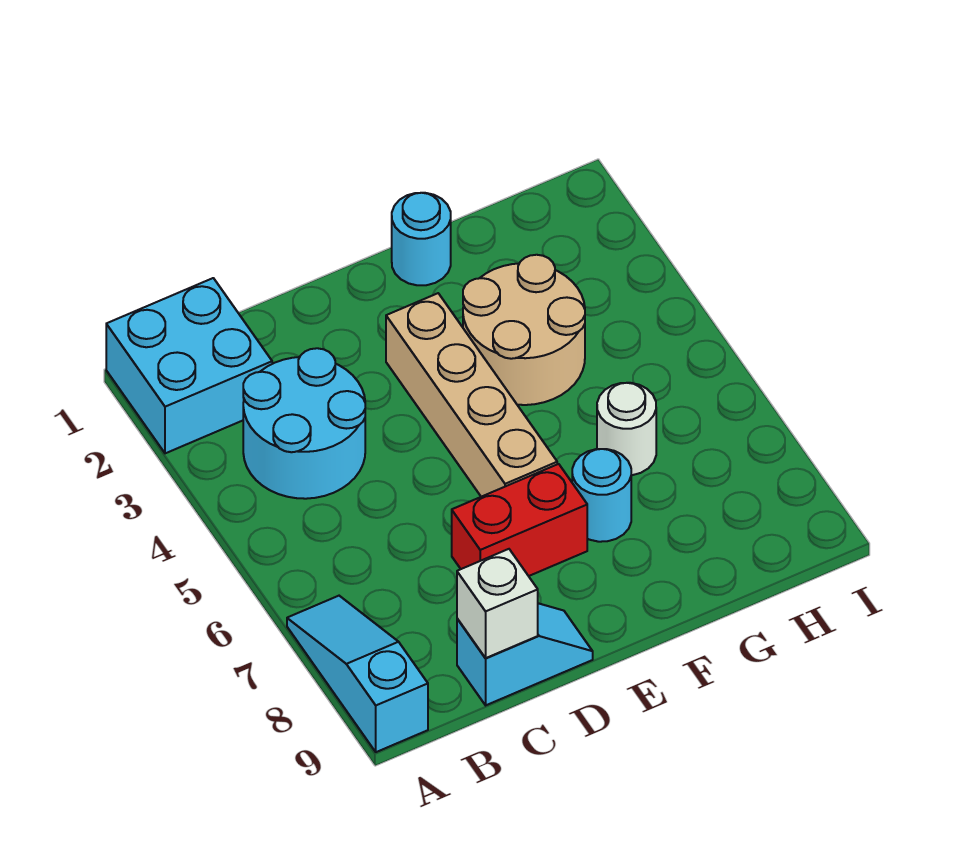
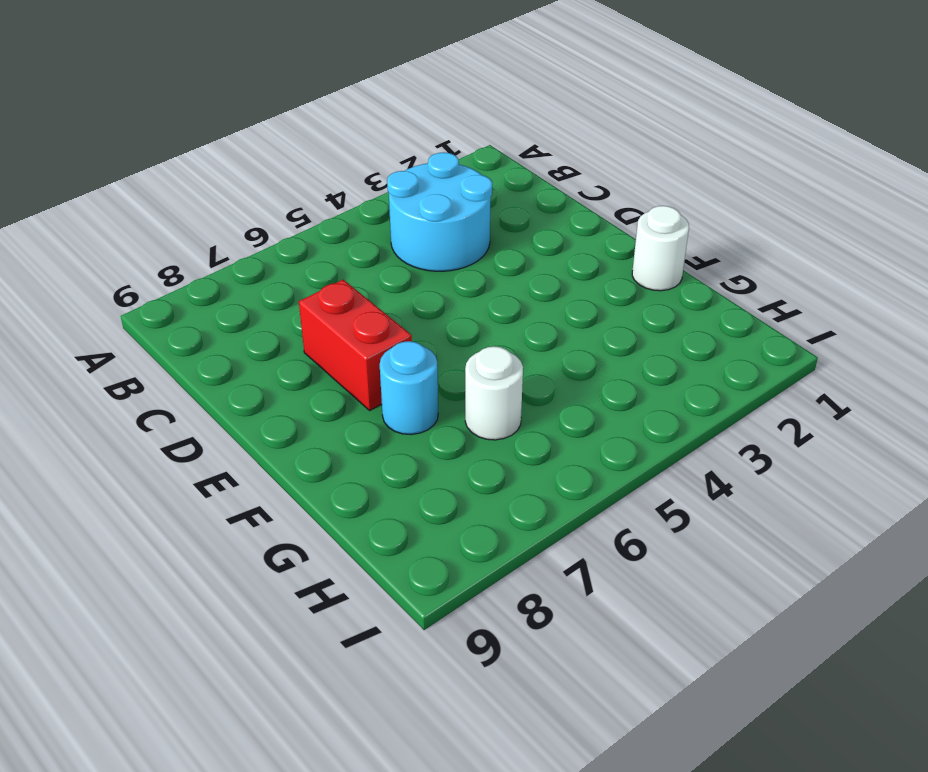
white 1x1 round brick [632,206,689,291] -> cyan 1x1 round brick [392,193,451,285]
none -> cyan 2x2 brick [106,278,272,453]
none -> cyan 1x3 slope [287,596,428,752]

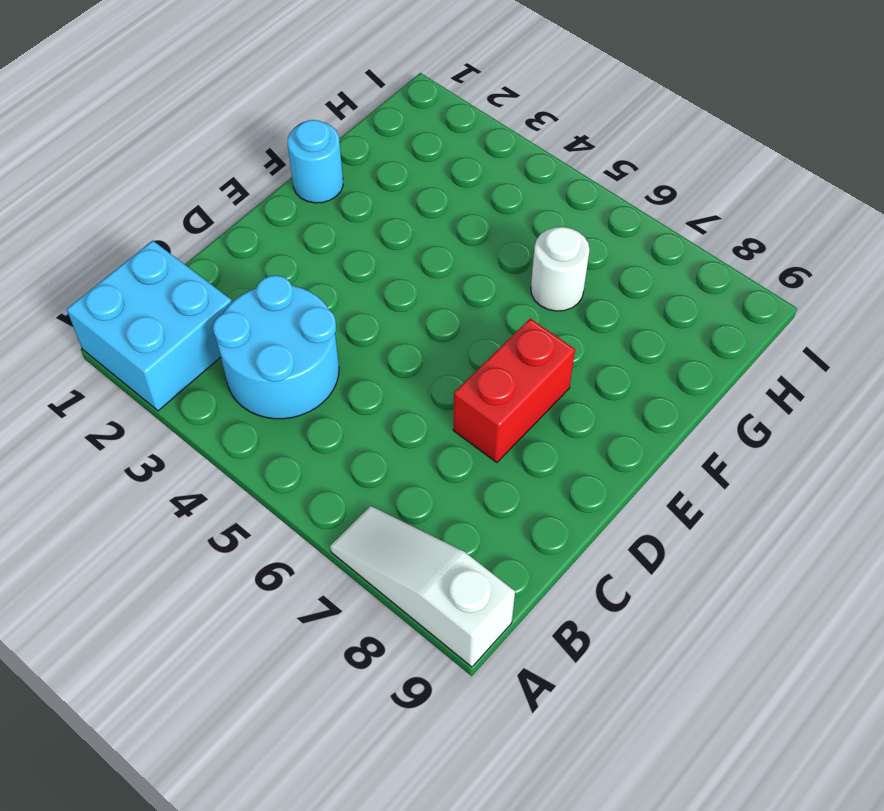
white 1x3 slope [330,506,515,667] -> cyan 1x3 slope [287,596,428,752]
none -> cyan 1x2 slope [457,603,593,705]
none -> tan 1x4 brick [386,293,557,497]

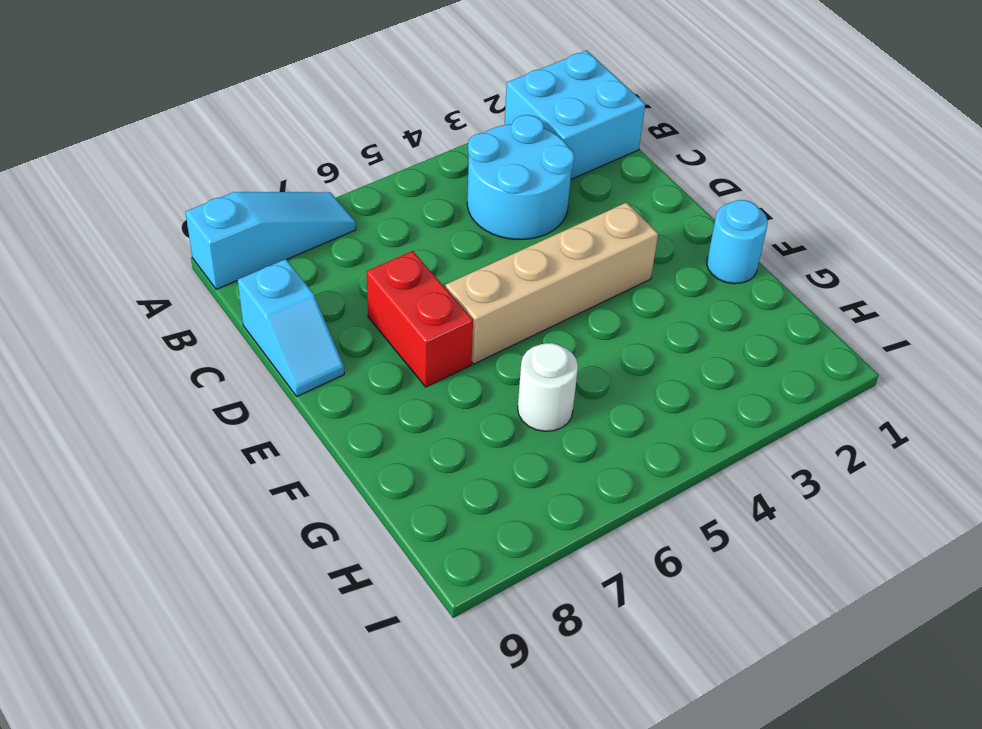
none -> tan 2x2 round brick [463,255,585,405]
none -> cyan 1x1 round brick [572,449,631,542]

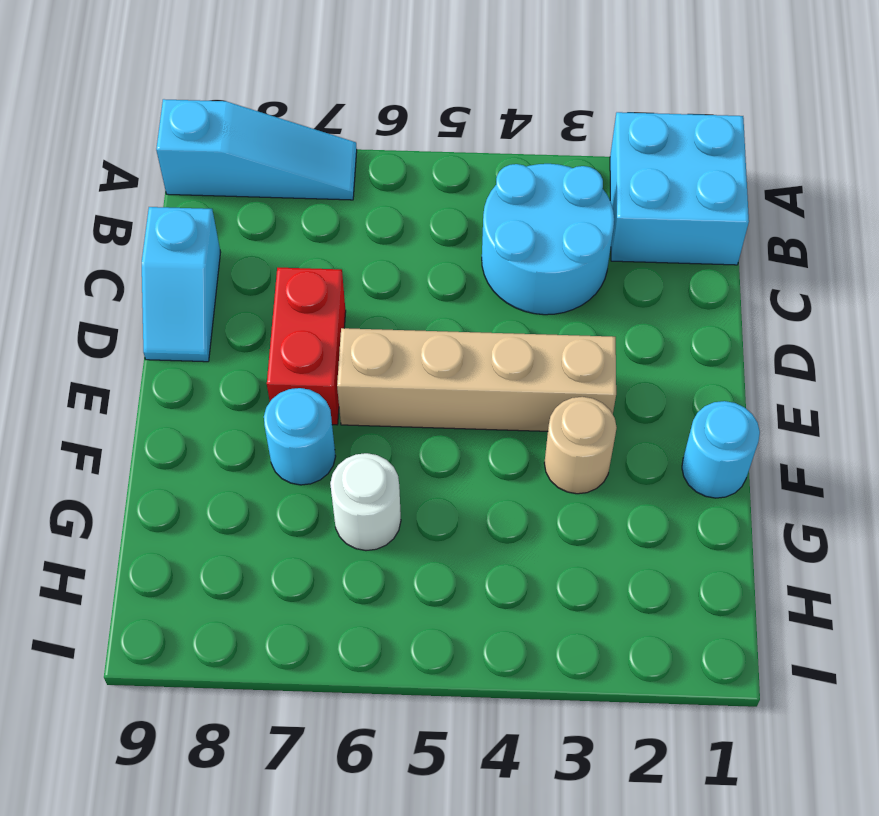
tan 1x1 round brick [544,397,617,494] -> tan 2x2 round brick [463,255,585,405]
none -> white 1x1 brick [457,549,538,658]

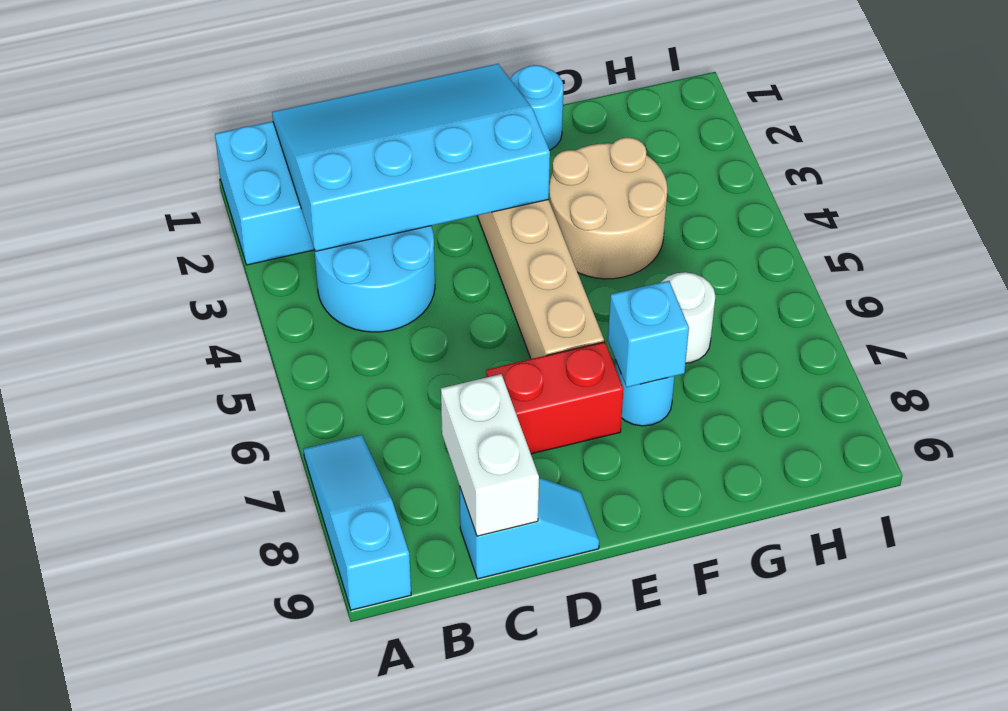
cyan 3x4 slope [272,64,550,251] -> none
white 1x2 brick [441,374,539,536] -> white 1x1 brick [457,549,538,658]
cyan 1x1 brick [608,281,689,387] -> none

